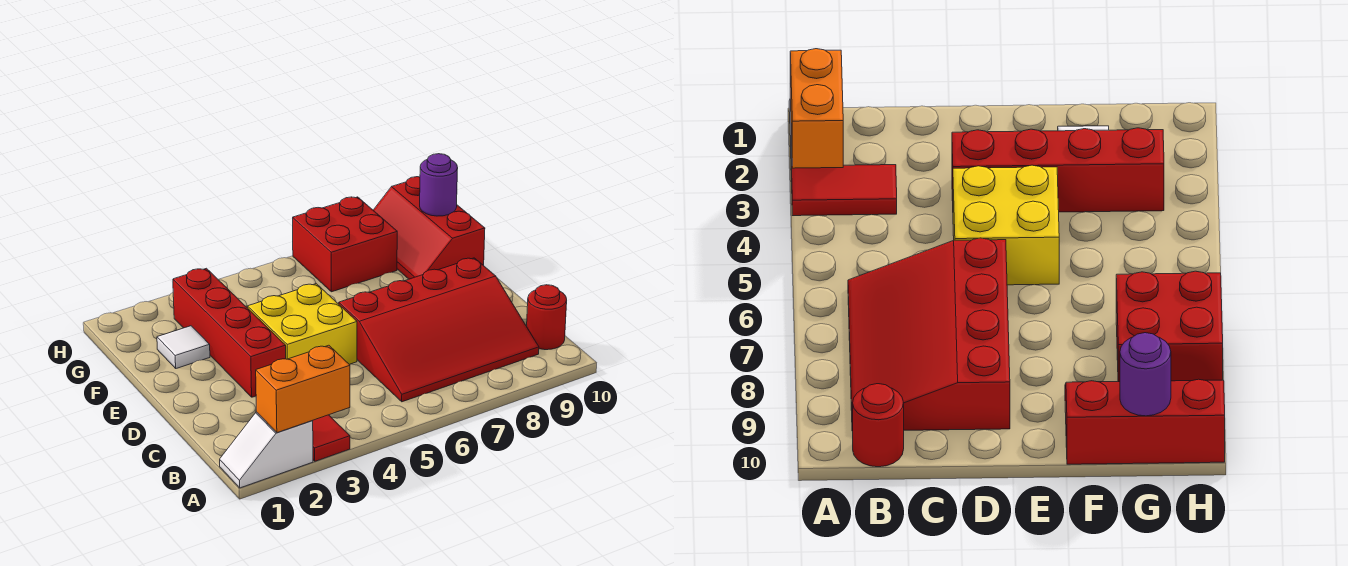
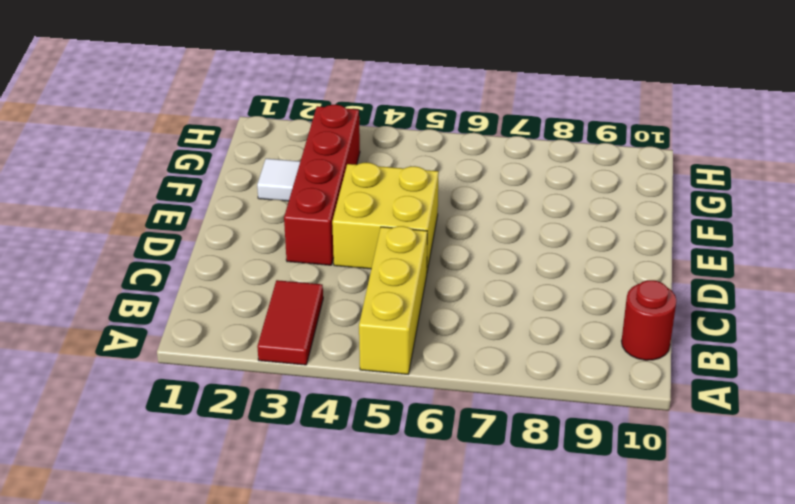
yellow 1x3 brick [359,226,427,374] -> none
none -> white 1x2 slope [220,412,313,488]
none -> red 3x4 slope [339,258,539,402]

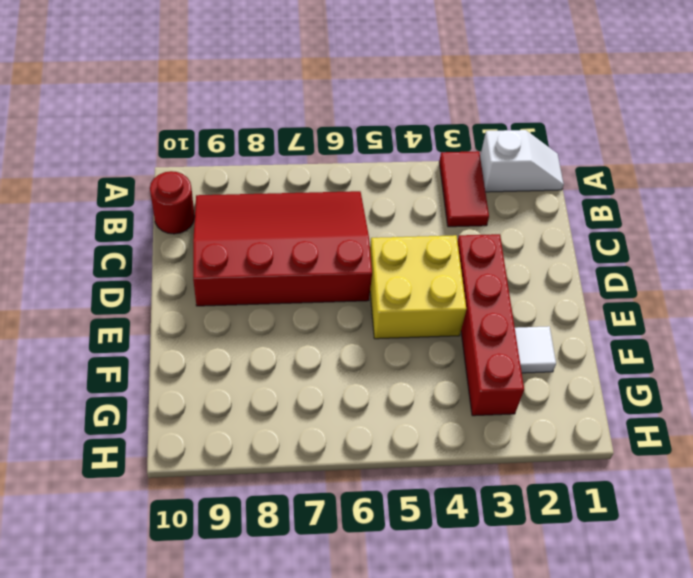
none -> red 2x3 slope [373,177,485,279]
none -> red 2x2 brick [293,197,397,292]

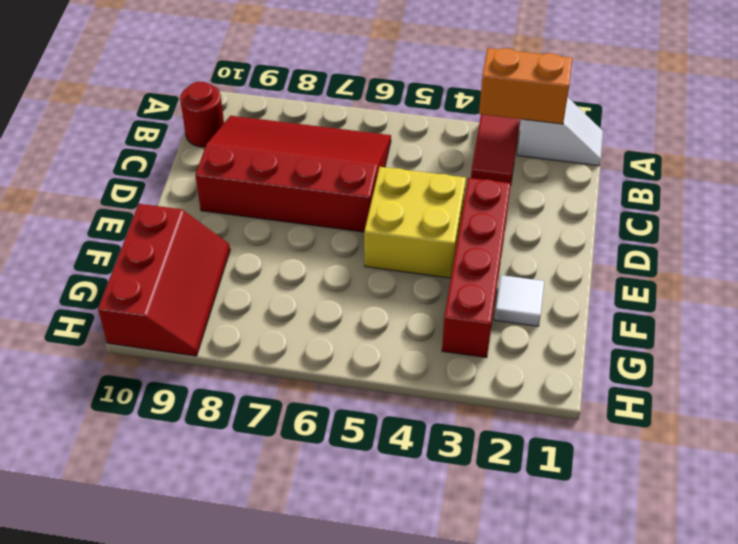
none -> red 2x2 brick [293,197,397,292]
none -> purple 1x1 round brick [420,154,458,216]

